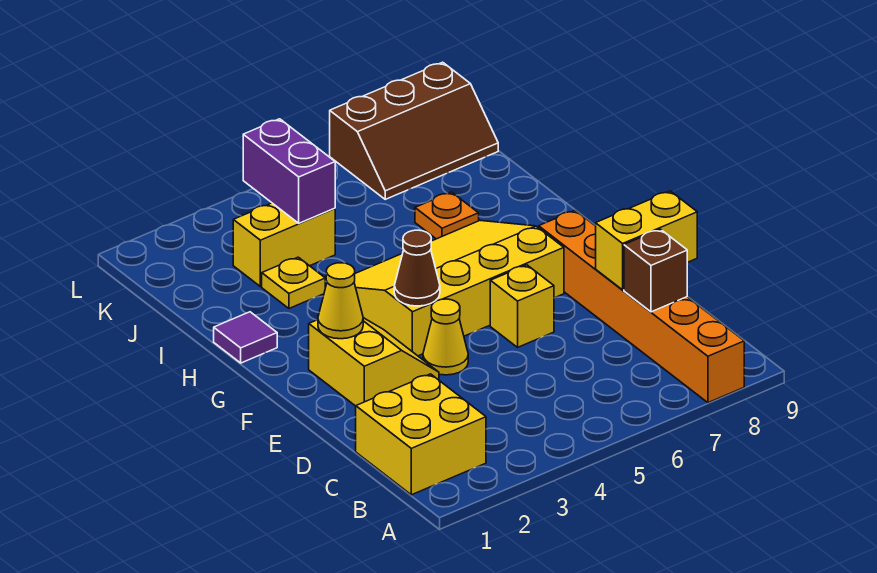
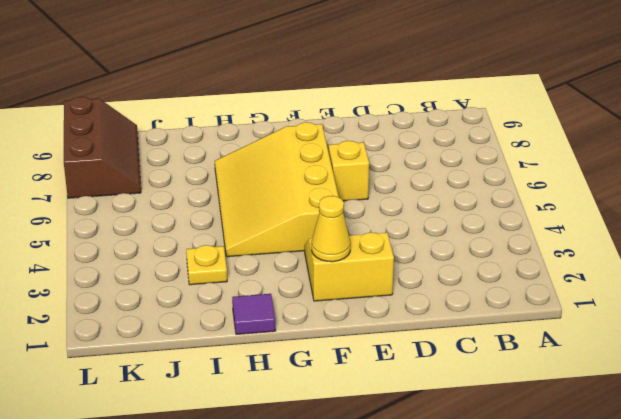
none -> orange 1x6 brick [539,210,744,403]
none -> yellow 2x2 brick [356,374,486,495]
none -> yellow 1x1 cone [423,299,468,375]

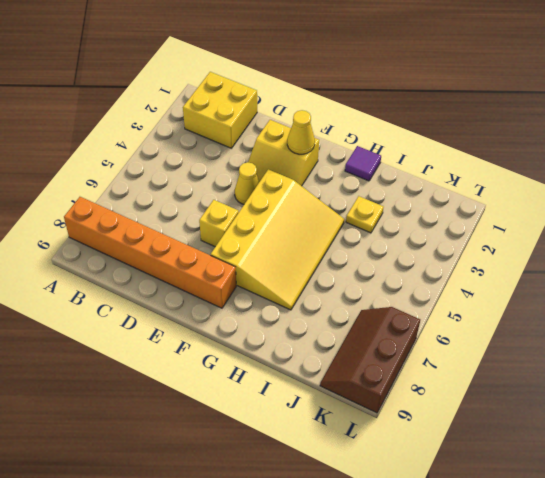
none -> orange 1x1 plate [415,192,479,239]
none -> yellow 1x2 brick [233,203,335,287]
none -> brown 1x1 brick [624,229,687,312]

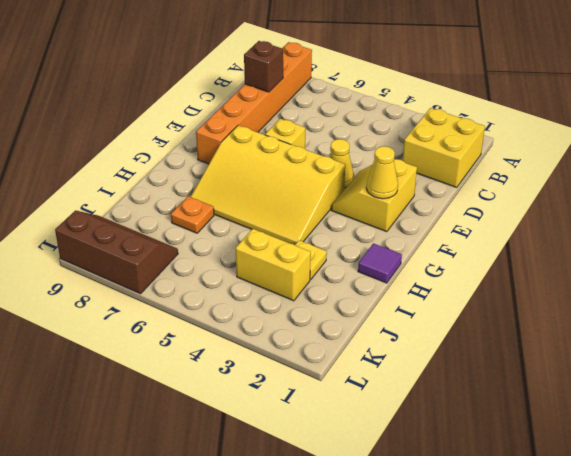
none -> yellow 1x2 brick [596,191,697,290]
none -> brown 1x1 cone [394,230,440,306]
none -> purple 1x2 brick [243,119,335,223]

